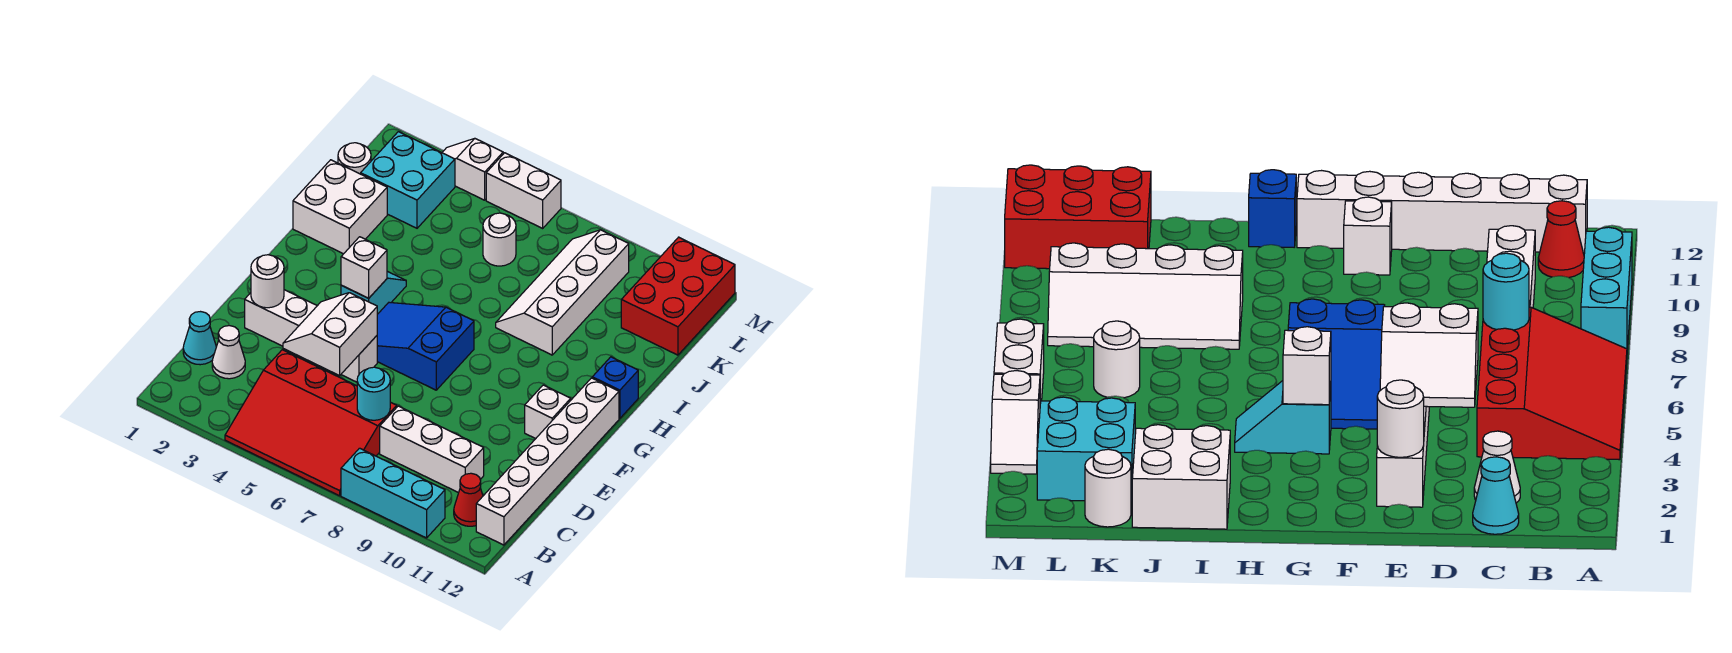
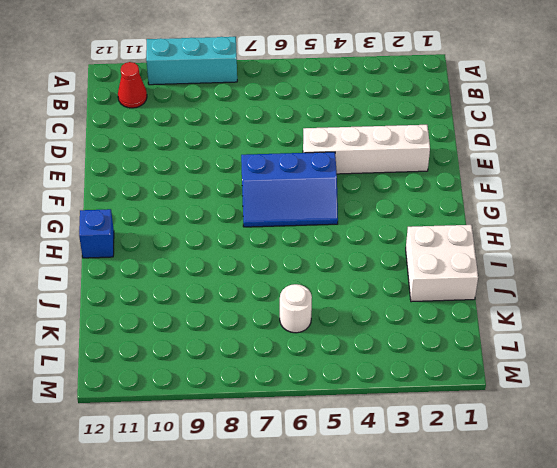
blue 2x3 slope [241,152,338,227] -> blue 2x3 slope turned to [377,302,474,390]
none -> red 3x4 slope [225,350,397,496]
none -> white 1x6 brick [476,378,619,545]
none -> cyan 1x1 cone [183,312,216,365]

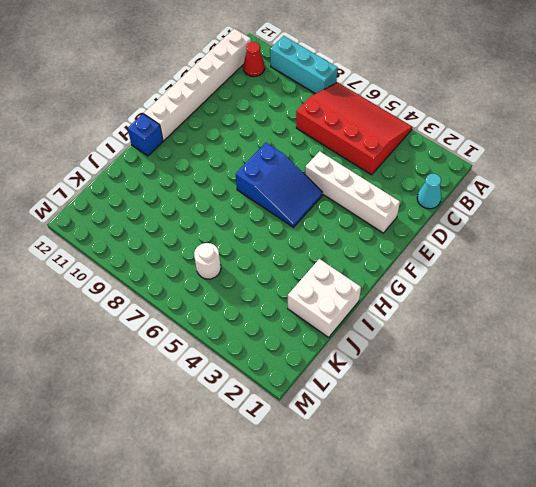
none -> white 1x1 cone [212,326,245,379]
none -> white 1x3 brick [380,406,484,493]
none -> white 1x1 brick [525,385,571,439]

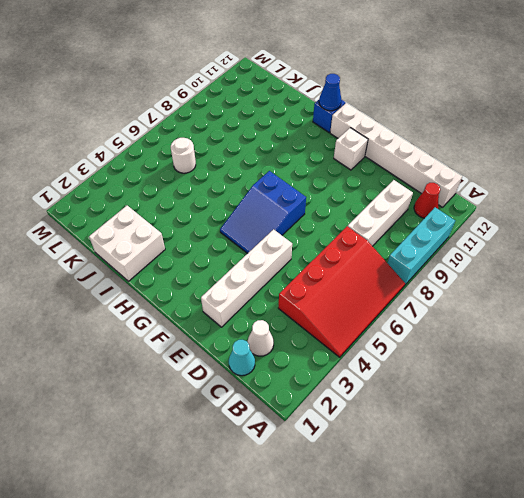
blue 1x1 cone [319,74,341,111] -> none
none -> cyan 1x2 slope [341,271,406,314]
none -> white 2x4 slope [496,230,629,355]
none -> white 1x1 round brick [338,143,371,174]

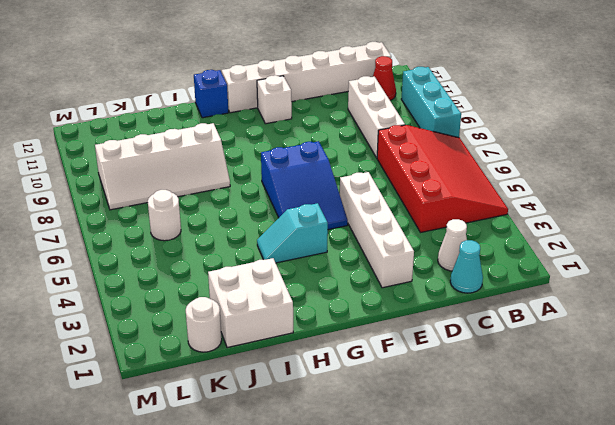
none -> cyan 2x2 brick [361,132,455,228]
none -> red 2x3 brick [621,237,735,355]
none -> white 1x2 slope [442,139,503,200]

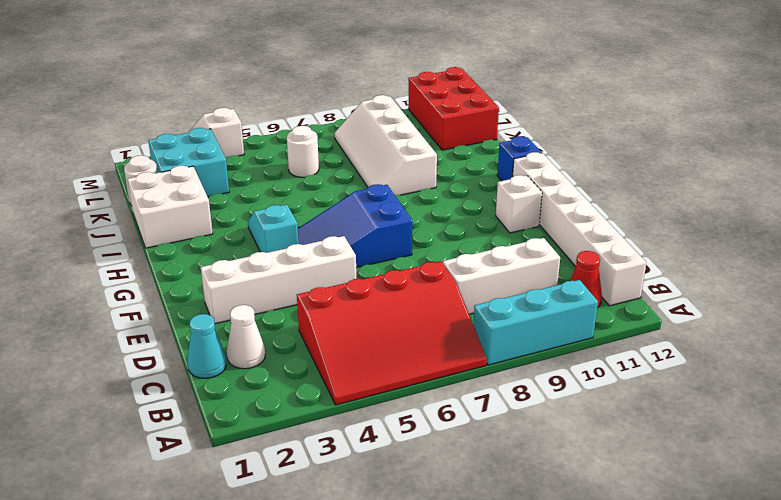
none -> white 1x2 brick [486,153,561,228]
none -> cyan 1x1 round brick [357,367,390,420]
none -> white 2x2 slope [283,293,377,376]

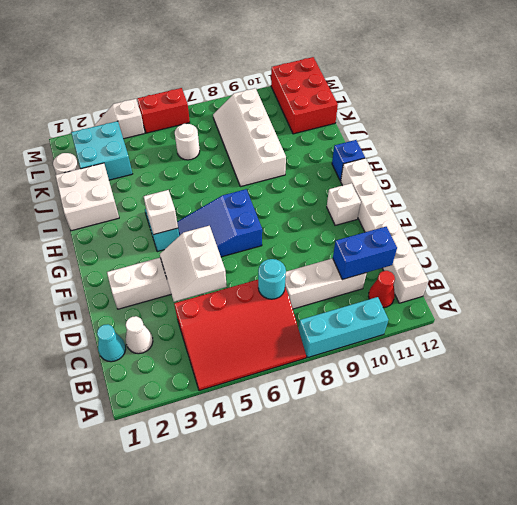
blue 1x2 brick [333,227,397,280] -> none
red 1x2 brick [137,88,190,133] -> white 1x2 brick [486,153,561,228]
none -> white 1x1 round brick [251,255,284,308]

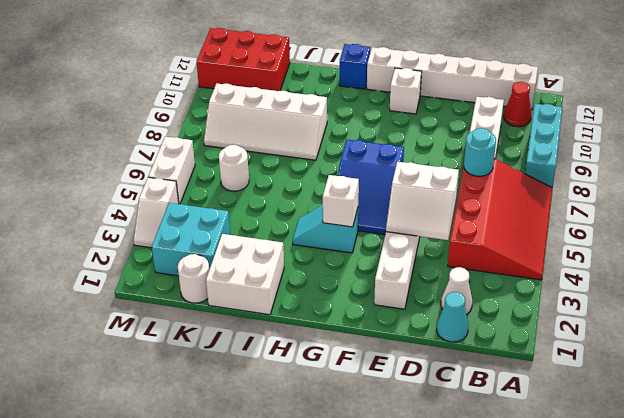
none -> white 1x1 round brick [251,255,284,308]

